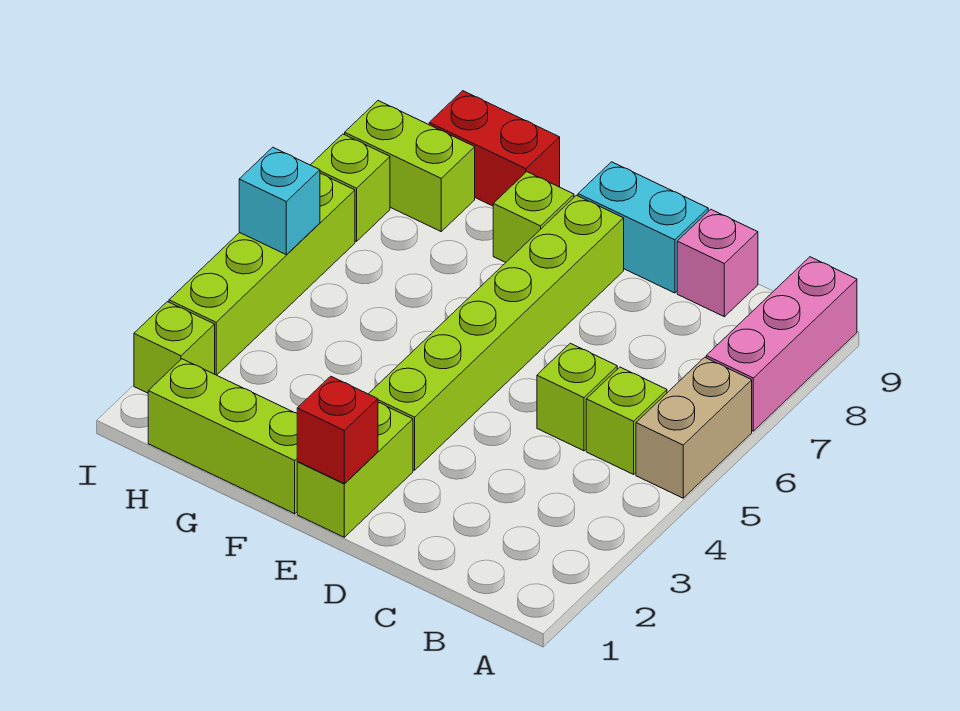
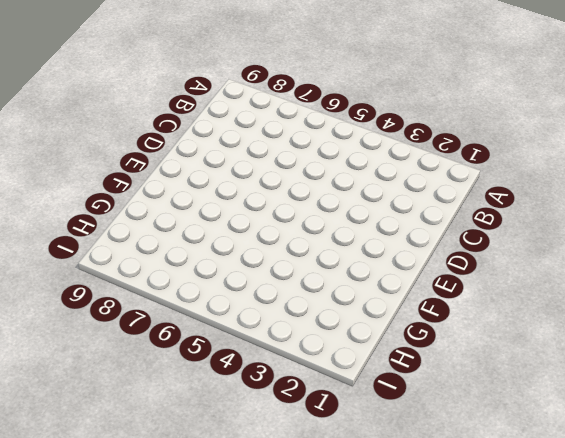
none -> tan 1x2 brick [636,357,752,498]
none -> pink 1x3 brick [706,257,857,431]
none -> lime 1x1 brick [586,367,667,474]

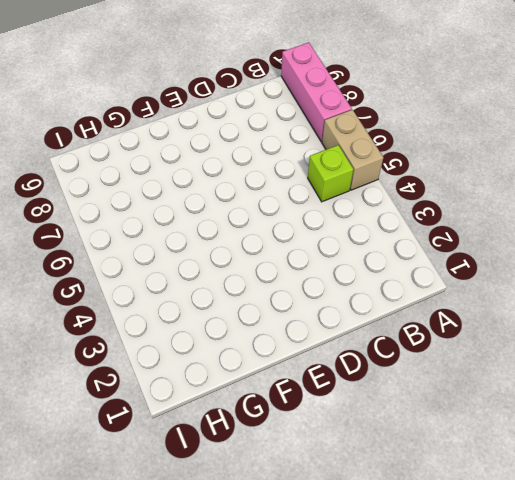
none -> lime 1x1 brick [537,343,617,451]
none -> pink 1x1 brick [677,209,758,317]
none -> cyan 1x2 brick [578,162,708,293]

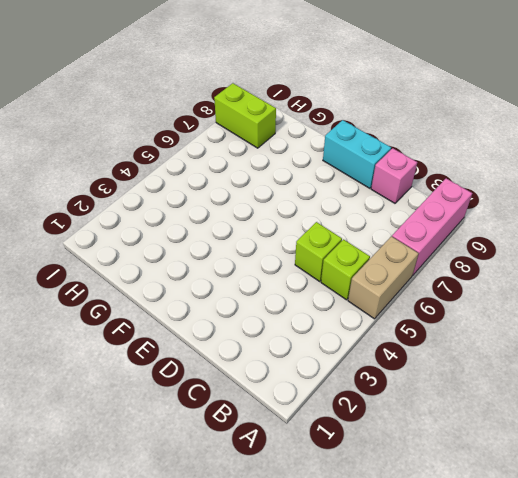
none -> lime 1x2 brick [297,403,413,537]
none -> lime 1x6 brick [369,195,624,470]
none -> lime 1x3 brick [148,359,297,514]

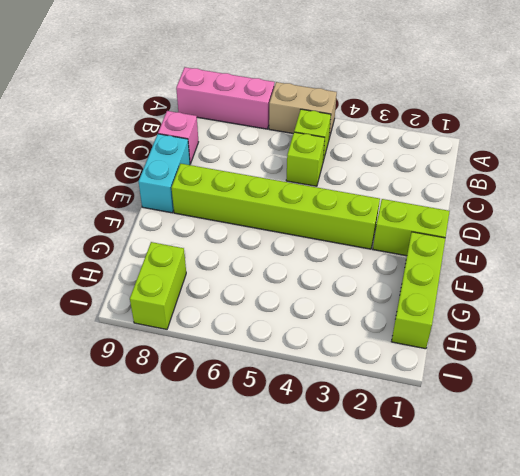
none -> lime 1x1 brick [493,172,574,262]
none -> red 1x2 brick [429,91,560,206]
none -> lime 1x1 brick [134,302,215,393]

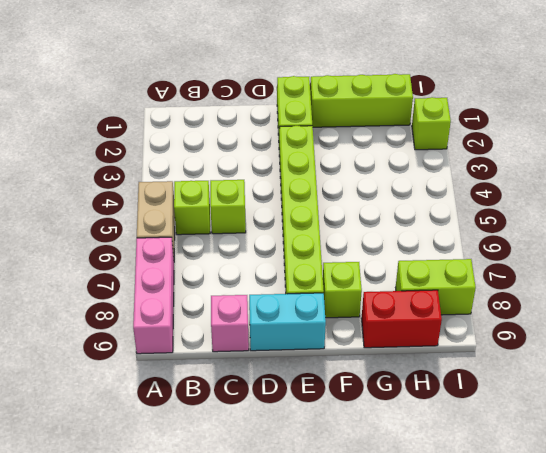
none -> lime 1x4 brick [169,174,355,375]
none -> lime 1x1 brick [311,134,390,241]
none -> red 1x1 brick [297,376,378,483]

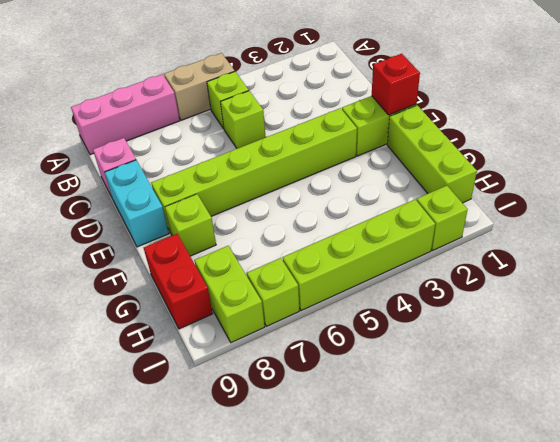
none -> cyan 1x1 brick [239,147,320,255]

